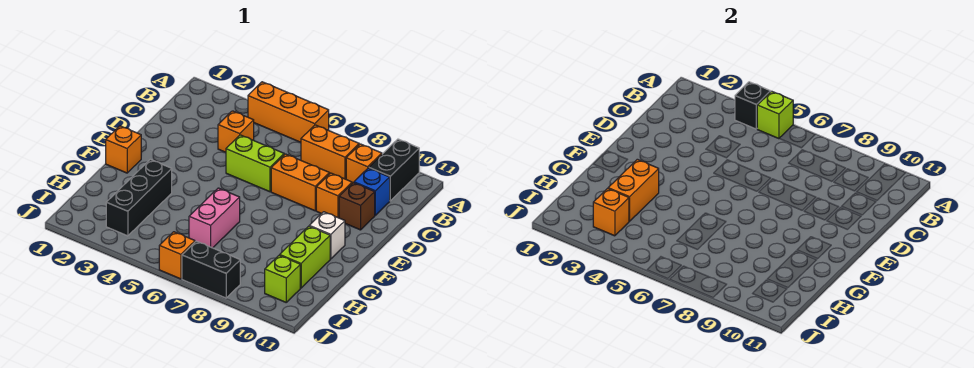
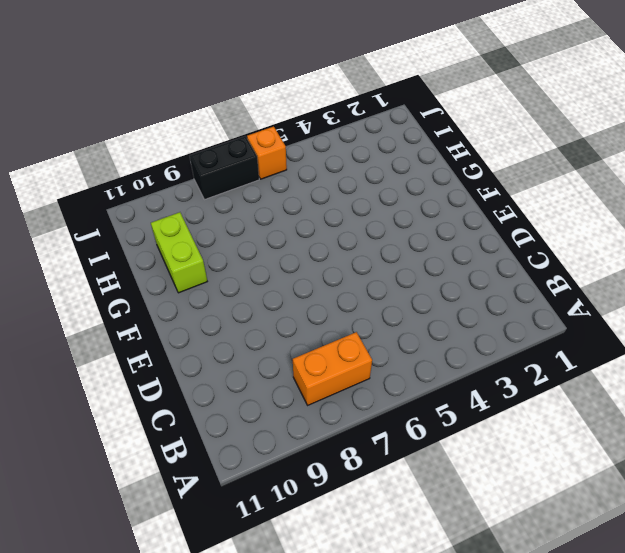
none -> orange 1x3 brick [248,82,329,142]
none -> black 1x2 brick [369,139,419,201]
none -> orange 1x1 brick [346,144,382,183]

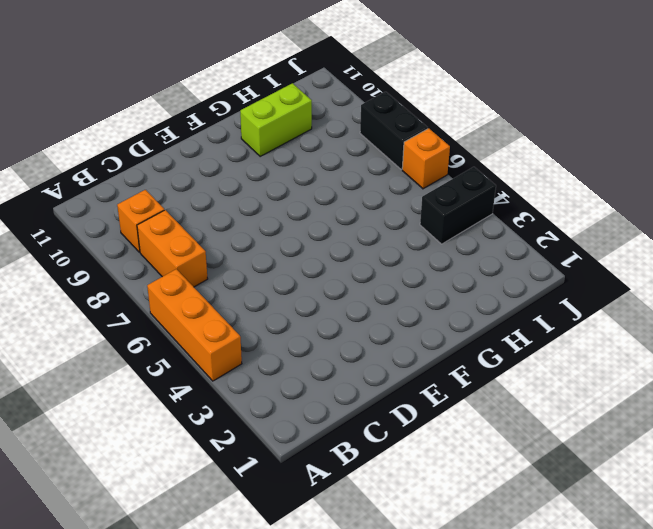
black 1x2 brick [420,167,496,244] -> black 1x2 brick moved to [369,139,419,201]
none -> orange 1x1 brick [218,111,254,152]
none -> blue 1x1 brick [354,168,390,215]
none -> lime 1x2 brick [226,135,284,192]

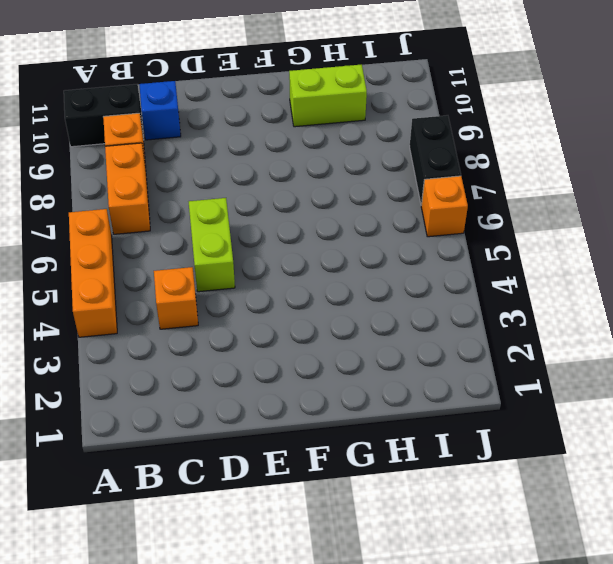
none -> orange 1x2 brick [271,154,330,211]
none -> orange 1x1 brick [316,173,352,218]
none -> brown 1x1 brick [339,183,375,230]

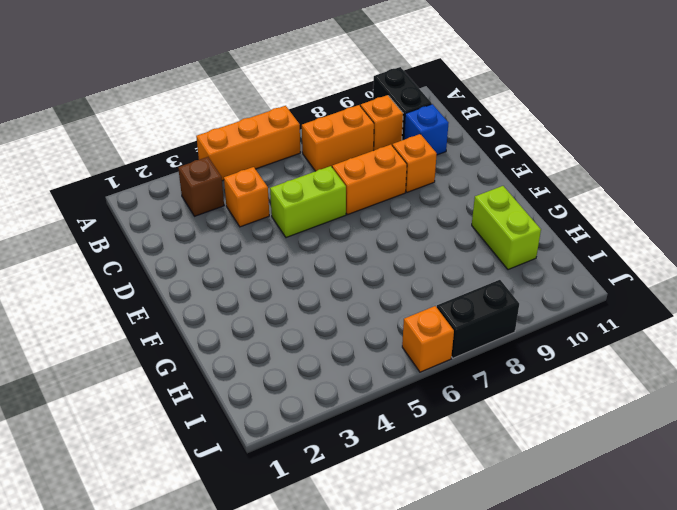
brown 1x1 brick [178,157,224,216] -> brown 1x1 brick moved to [339,183,375,230]
none -> orange 1x1 brick [106,126,141,173]
none -> white 1x1 brick [310,212,345,259]
none -> black 1x3 brick [106,159,172,236]

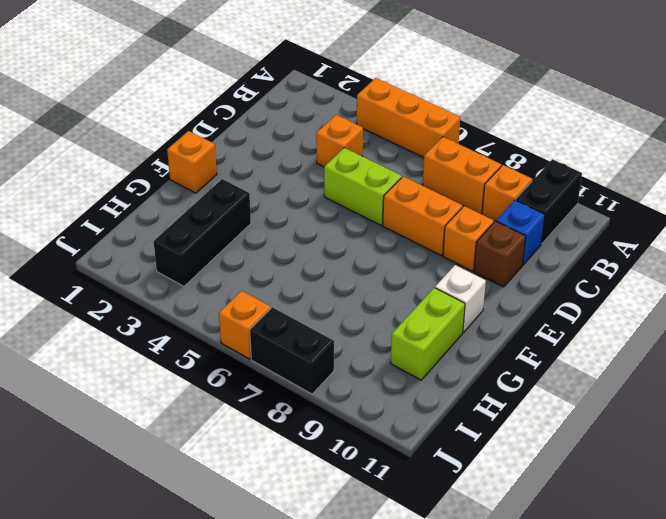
none -> pink 1x2 brick [189,188,240,248]
none -> lime 1x1 brick [265,255,300,302]
none -> black 1x1 brick [735,82,771,129]

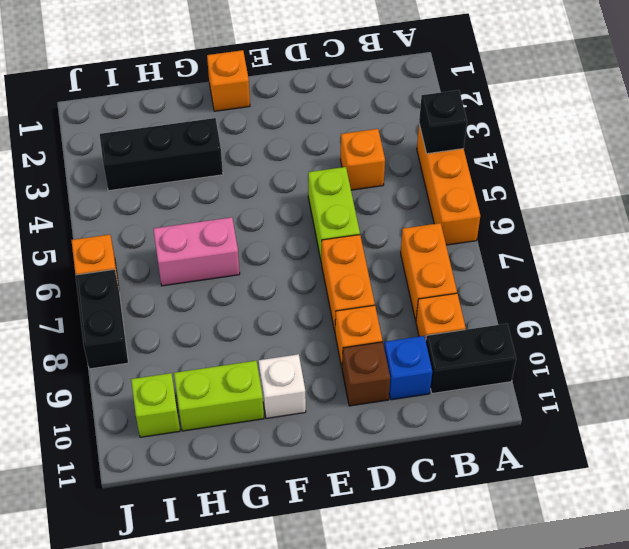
none -> lime 1x1 brick [757,91,793,139]
none -> orange 1x2 brick [608,159,659,221]
none -> orange 1x1 brick [593,189,629,236]

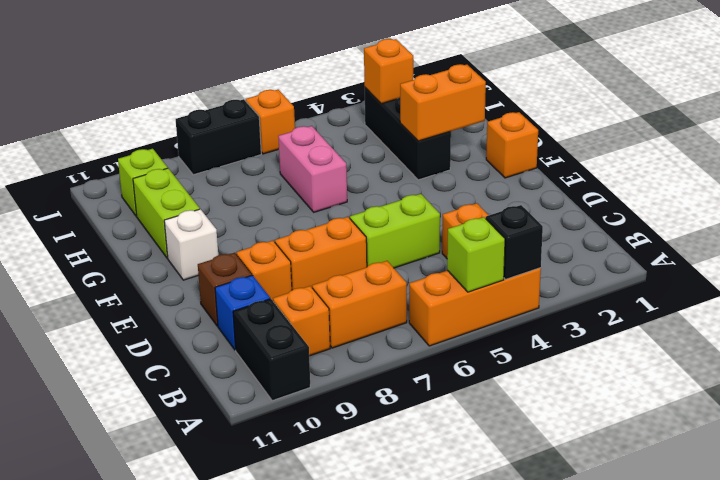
orange 1x2 brick [400,64,486,141] -> orange 1x2 brick turned to [608,159,659,221]

